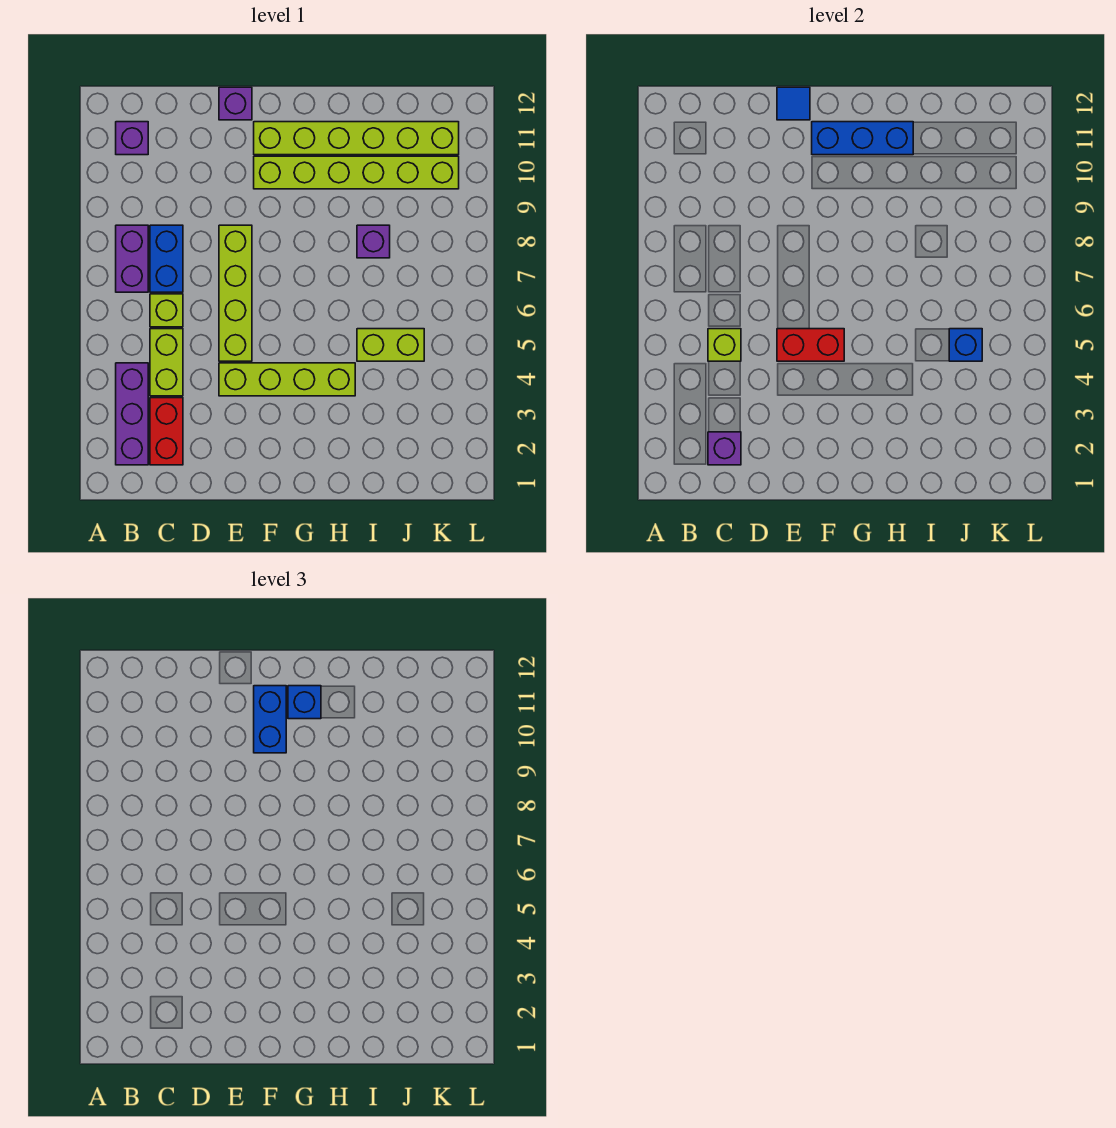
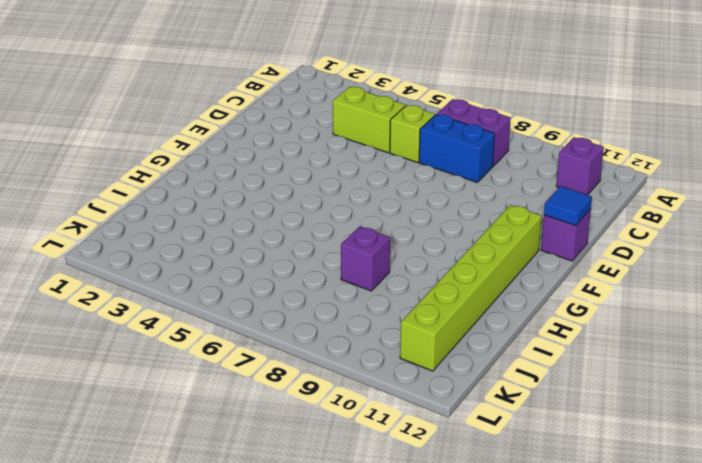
none -> purple 1x3 brick [116,363,148,465]
none -> red 1x2 brick [150,398,183,465]
none -> lime 1x4 brick [219,363,355,396]

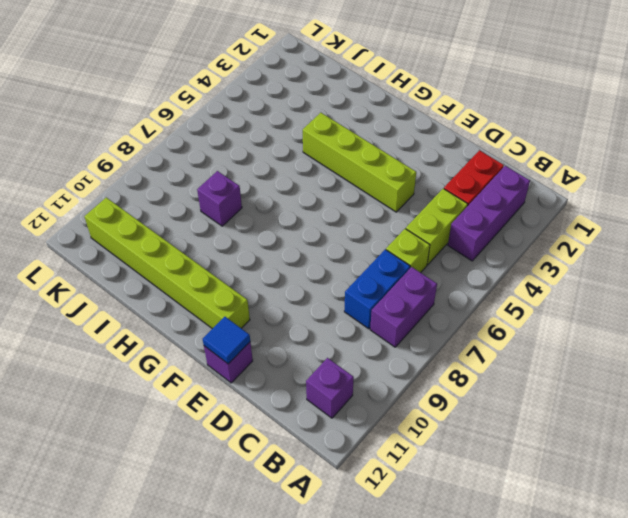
none -> lime 1x4 brick [219,225,252,361]
none -> lime 1x6 brick [254,156,459,189]
none -> lime 1x2 brick [357,329,424,361]

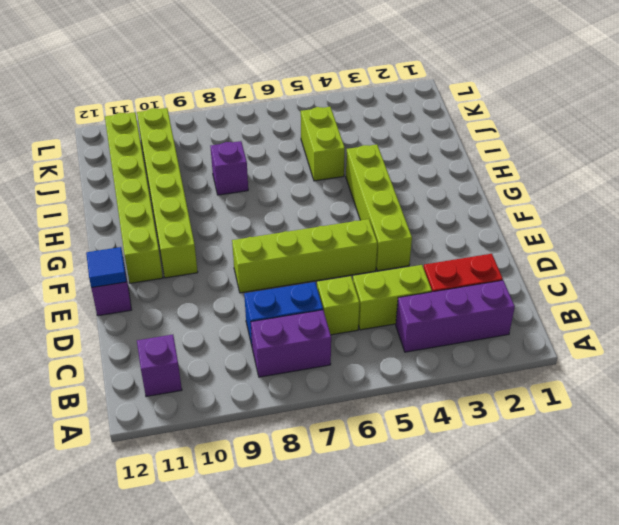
none -> purple 1x1 brick [708,432,741,465]
none -> lime 1x1 brick [708,329,741,361]
none -> red 1x2 brick [777,329,844,361]

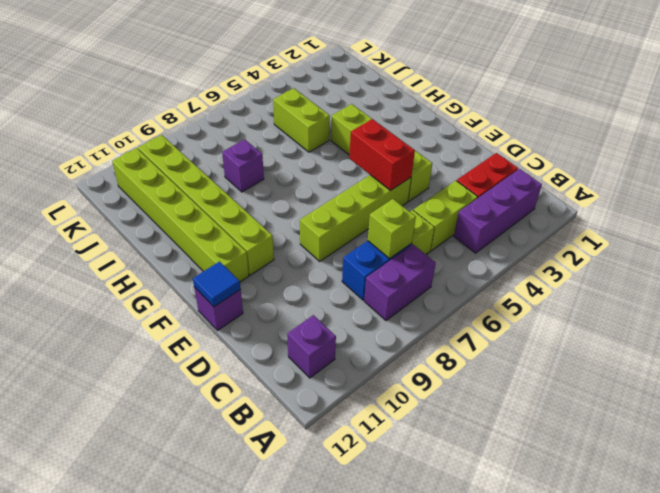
lime 1x1 brick [368,199,416,259] -> lime 1x1 brick moved to [708,329,741,361]
none -> purple 1x1 brick [708,432,741,465]
none -> blue 1x3 brick [812,122,913,155]
none -> blue 1x1 brick [949,329,982,361]

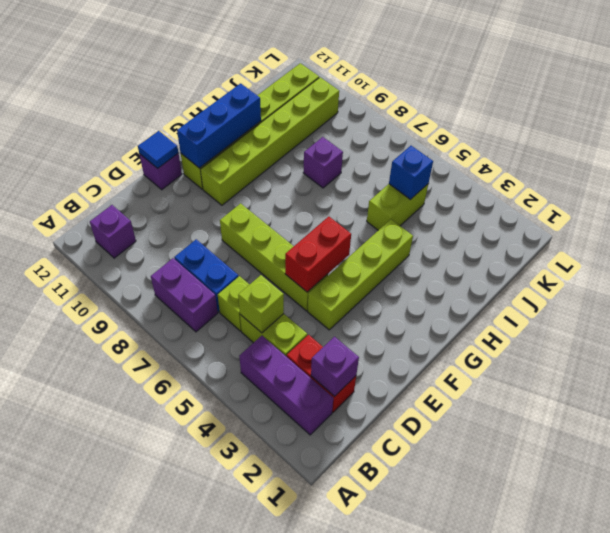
none -> blue 1x2 brick [254,686,286,753]
none -> blue 1x1 brick [288,686,321,719]

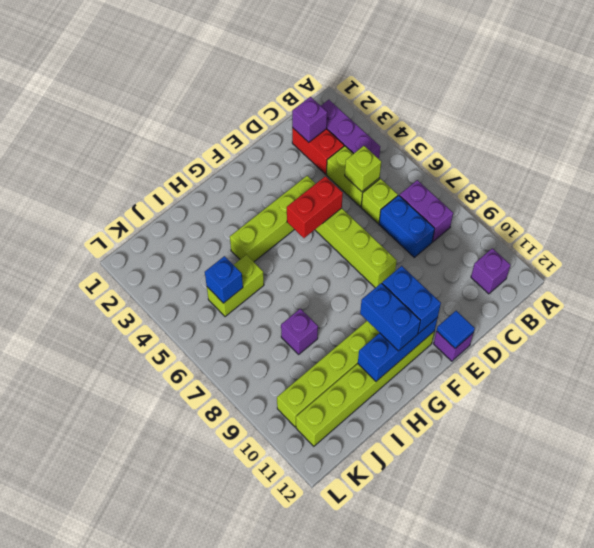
blue 1x2 brick [360,283,420,351] -> blue 1x1 brick [288,686,321,719]

